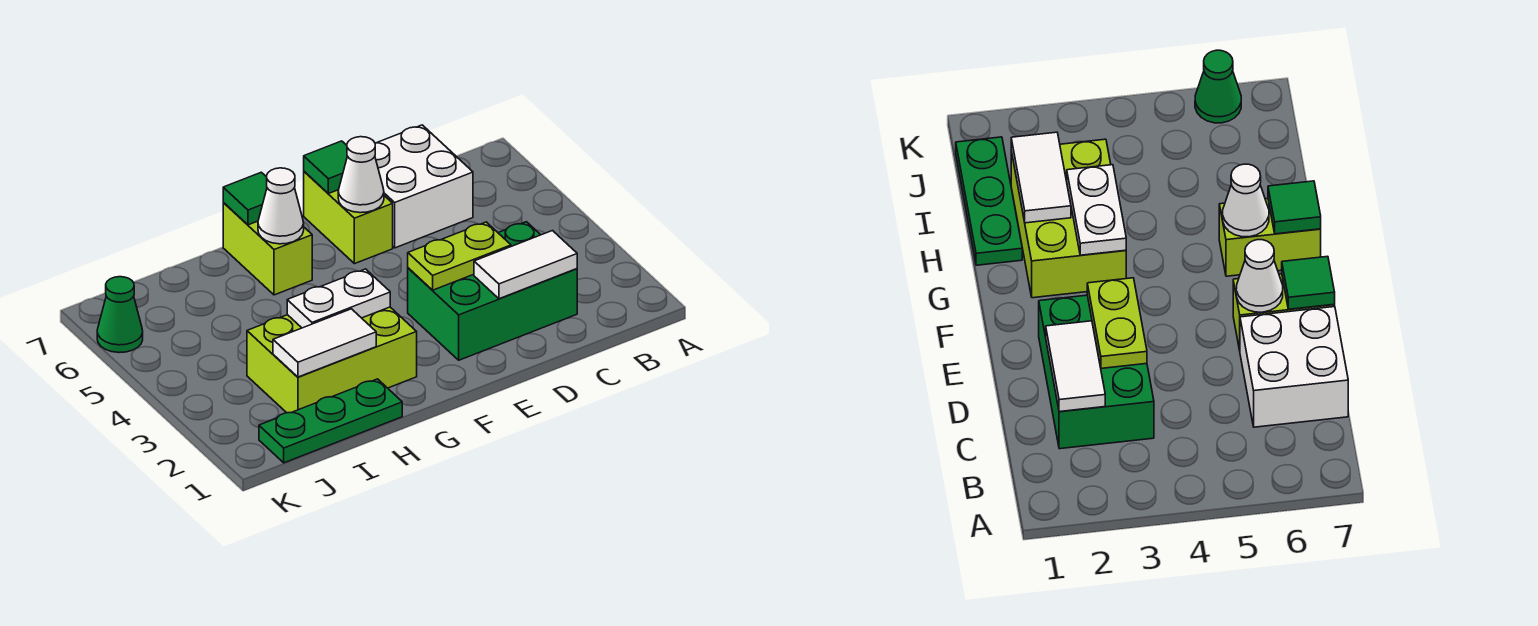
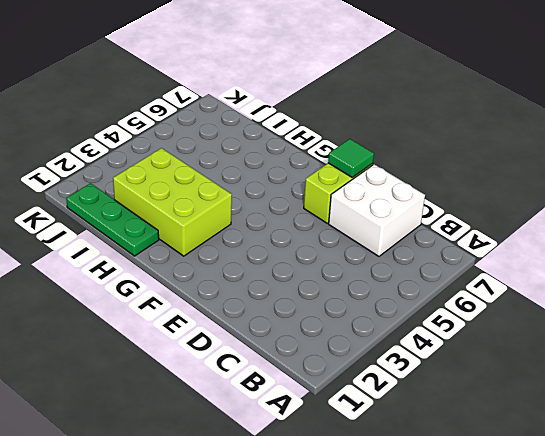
none -> green 2x3 brick [408,222,577,360]
none -> lime 1x2 brick [223,203,312,295]
none -> green 1x1 cone [97,277,143,353]

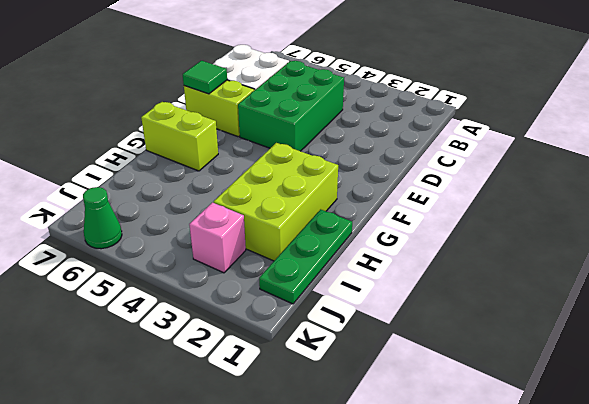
green 2x3 brick [238,61,344,151] -> green 2x3 brick moved to [408,222,577,360]
pink 1x1 brick [189,203,246,273] -> none
none -> white 1x2 tile [474,231,577,299]
none -> lime 1x2 plate [408,222,511,290]
none -> white 1x1 cone [338,137,384,213]

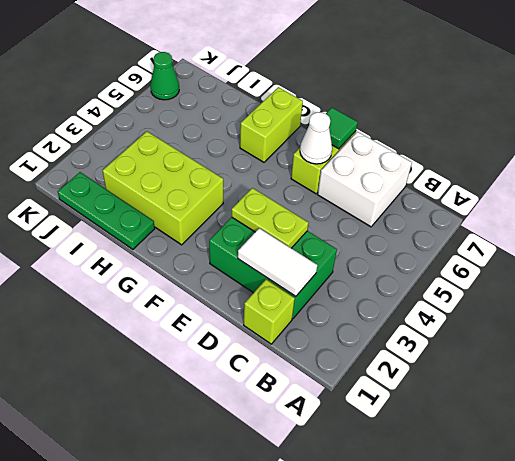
lime 1x1 brick [244,279,295,344] -> none
none -> white 1x2 plate [287,269,390,328]
none -> white 1x1 cone [258,168,304,244]
none -> green 1x1 tile [223,172,267,225]

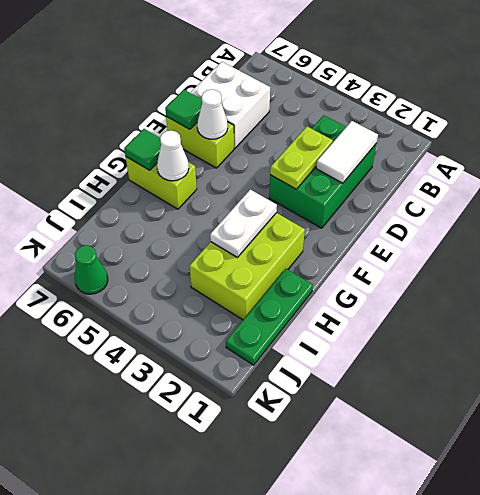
none -> white 1x2 tile [273,309,376,377]

